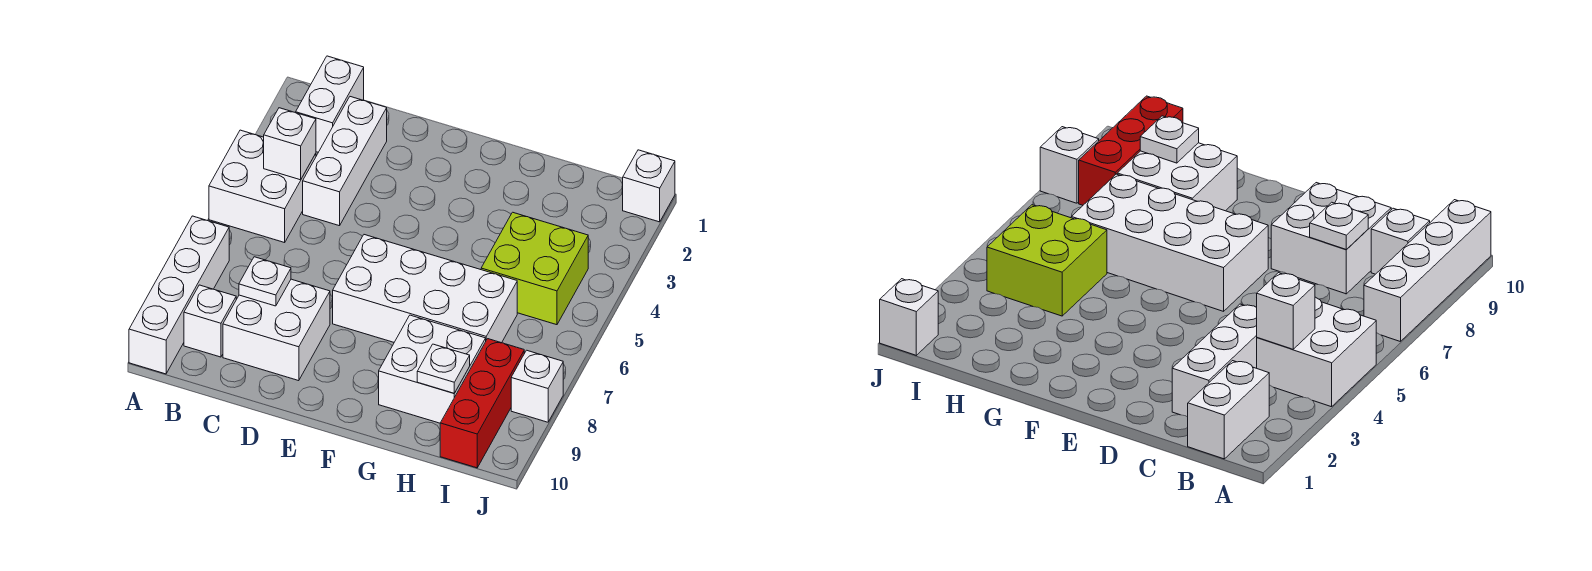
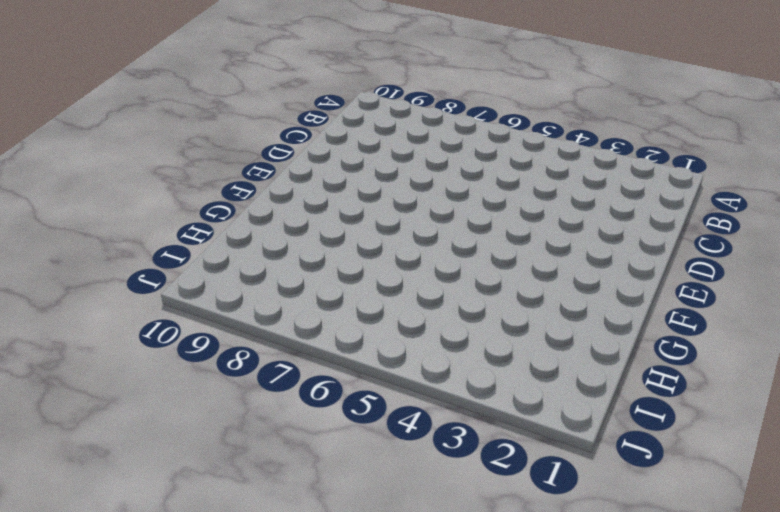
none -> white 2x2 brick [209,130,316,243]
none -> white 1x4 brick [129,216,229,374]
none -> white 1x2 brick [296,56,364,152]

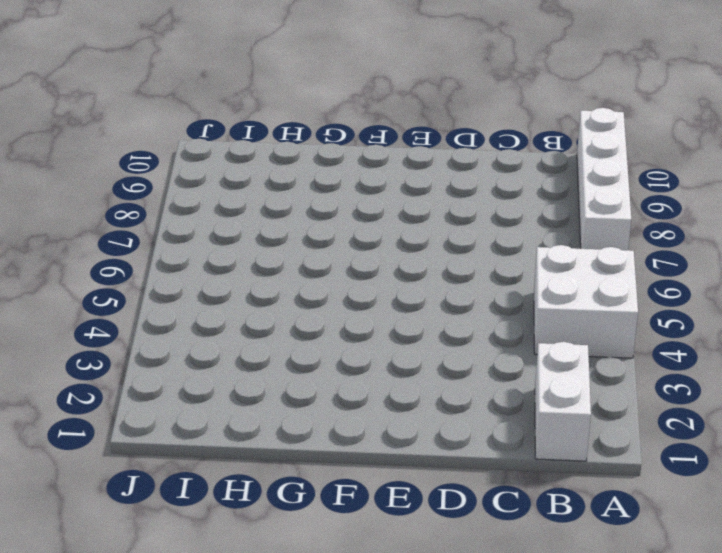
none -> white 1x1 brick [184,285,236,357]
none -> white 1x3 brick [303,97,387,226]
none -> white 2x2 brick [223,279,330,381]

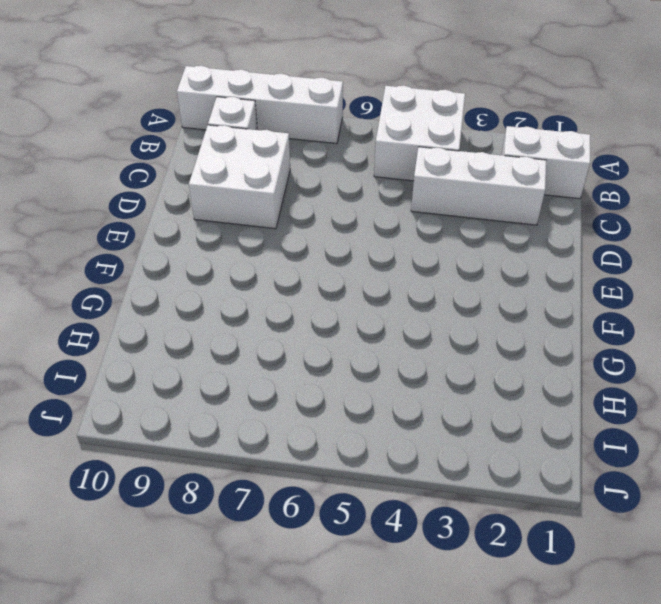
none -> white 2x4 brick [333,235,517,343]
none -> white 2x2 brick [379,315,486,423]
none -> lime 2x2 brick [481,212,588,325]

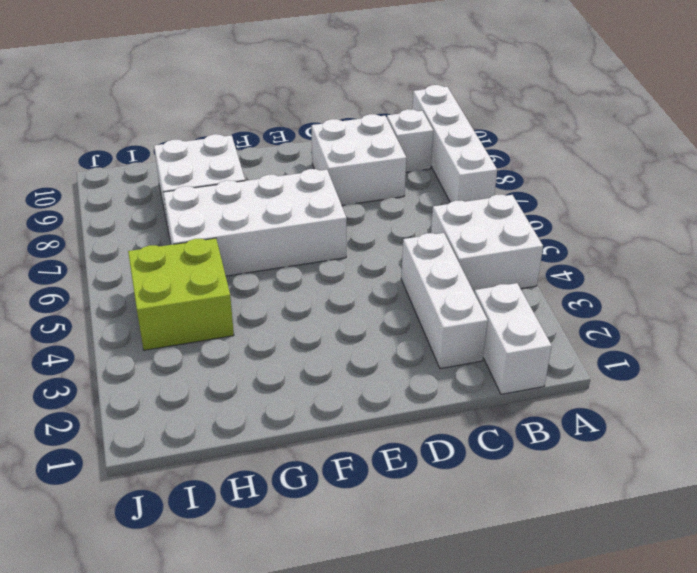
none -> red 1x3 brick [440,339,524,468]
none -> white 1x1 brick [623,150,675,222]
none -> white 1x1 brick [511,350,563,422]

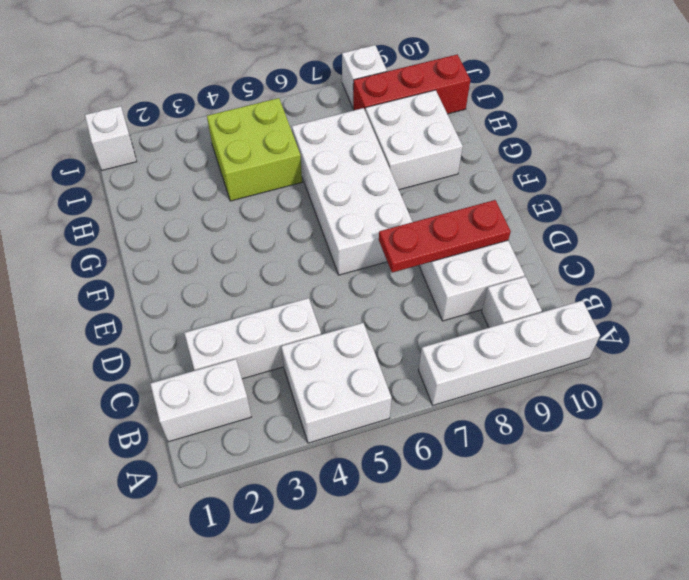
red 1x3 plate [379,200,511,273] -> none
none -> white 1x1 brick [264,108,316,180]
none -> white 1x1 plate [239,257,291,306]
none -> white 1x1 plate [417,344,470,393]

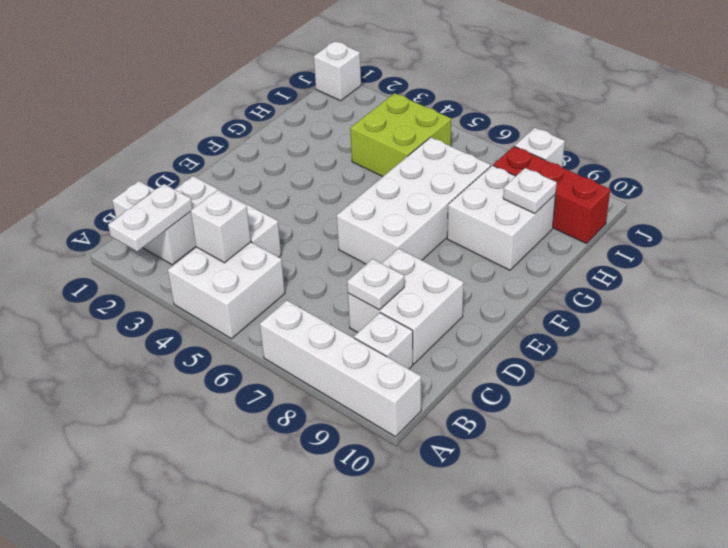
white 1x2 plate [108,184,192,252] -> none

